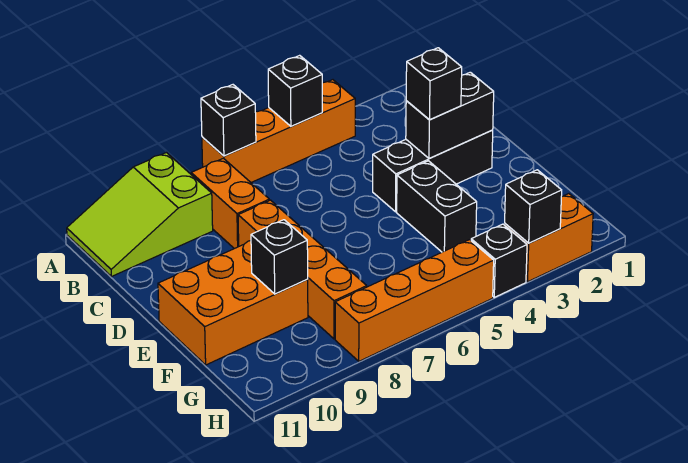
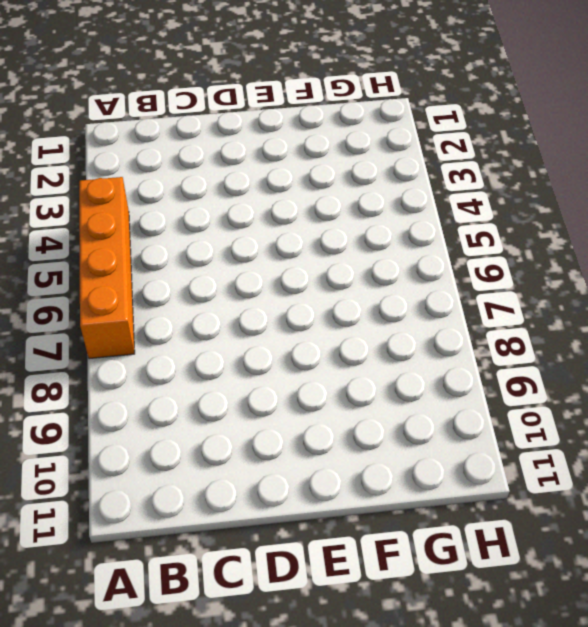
none -> lime 2x3 slope [67,153,213,277]
none -> orange 1x2 brick [191,158,269,249]
none -> black 1x3 brick [373,130,493,212]

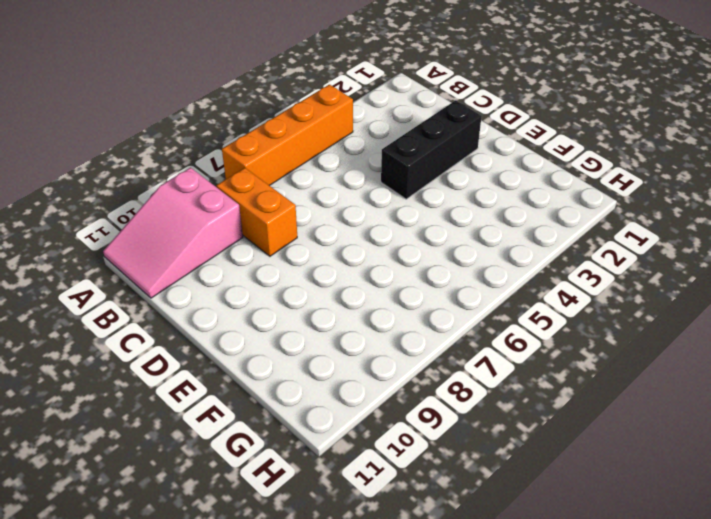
pink 2x3 slope [103,168,243,298] -> lime 2x3 slope [67,153,213,277]
none -> orange 1x4 brick [238,200,367,339]
none -> black 1x2 brick [397,161,477,252]
none -> orange 2x3 brick [158,241,308,365]

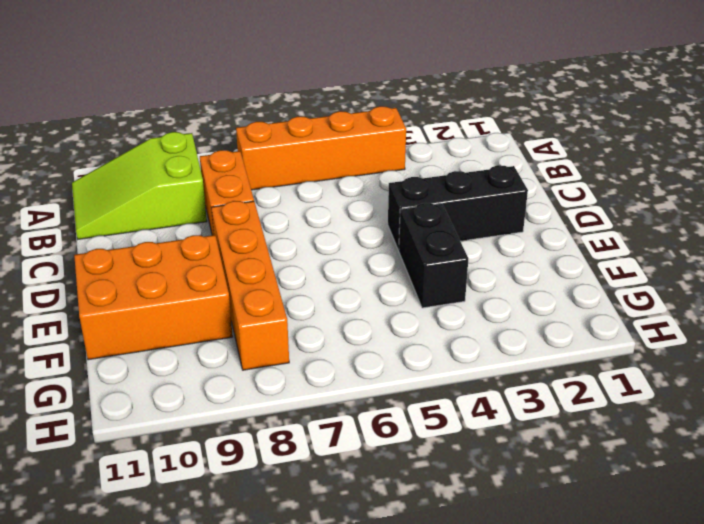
none -> orange 1x2 brick [505,194,593,282]
none -> black 1x1 brick [471,224,527,297]
none -> orange 1x4 brick [335,240,494,361]

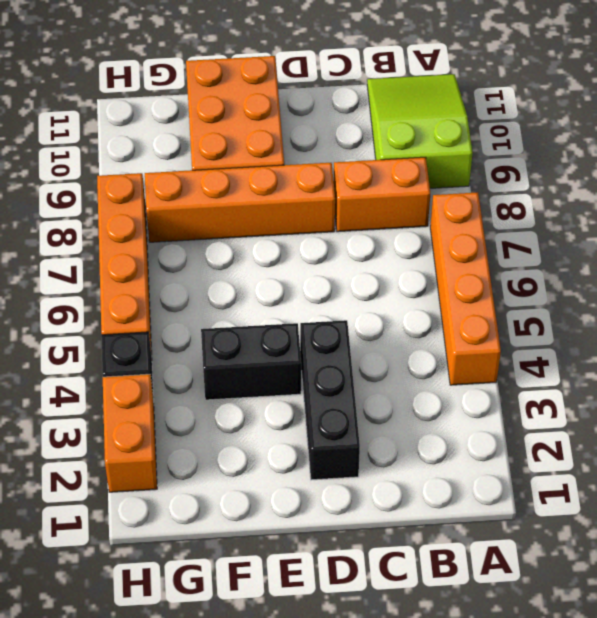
none -> black 1x1 brick [268,55,322,126]
none -> black 1x1 brick [201,85,256,156]
none -> black 1x2 brick [406,72,494,159]

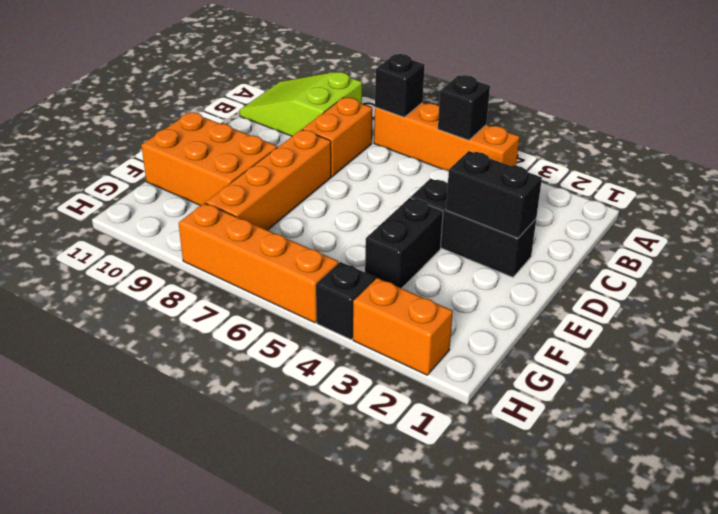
none -> black 1x1 brick [251,220,308,294]
none -> black 1x1 brick [505,170,562,243]
none -> black 1x1 brick [406,48,462,120]

